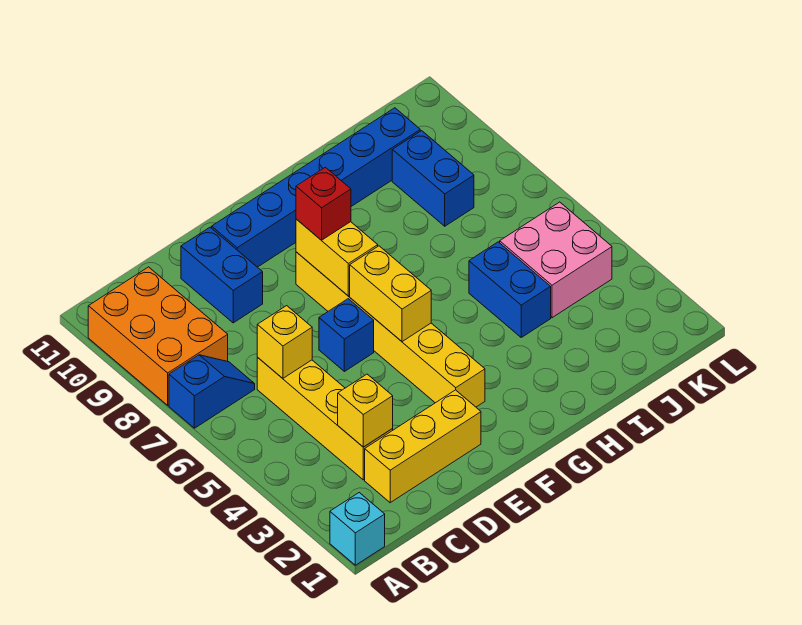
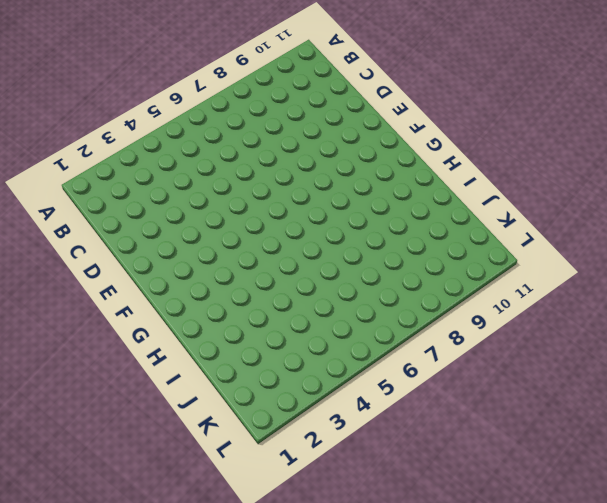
none -> cyan 1x1 brick [330,493,385,565]
none -> blue 1x2 slope [169,355,255,428]
none -> orange 2x3 brick [88,267,228,405]

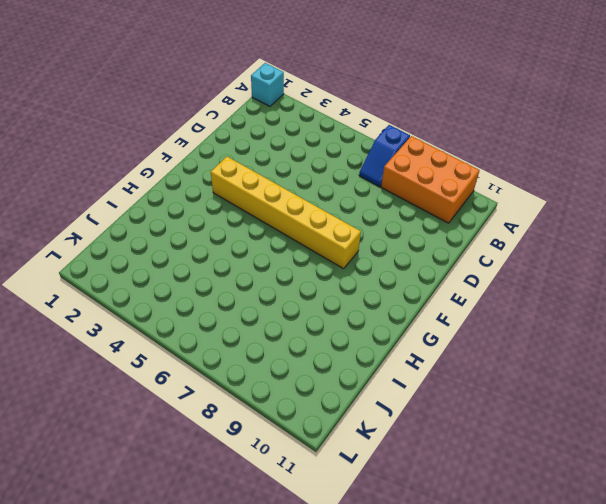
none -> yellow 1x3 brick [365,390,481,503]
none -> yellow 1x4 brick [257,357,393,480]
none -> blue 1x2 brick [181,227,263,323]

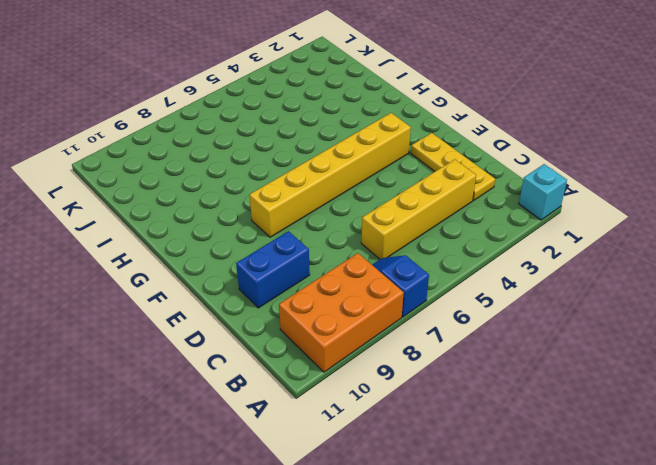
yellow 1x3 plate [411,133,495,200] -> yellow 1x3 brick [365,390,481,503]
none -> blue 1x1 brick [319,299,374,371]
none -> blue 1x6 brick [212,108,420,267]
none -> blue 1x2 brick [469,242,551,337]

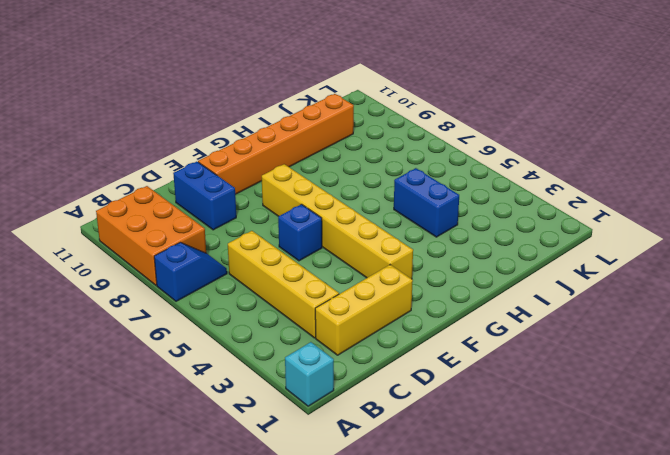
orange 1x6 brick [198,94,354,194] -> blue 1x6 brick [212,108,420,267]
none -> pink 2x2 brick [500,202,612,318]
none -> blue 1x2 brick [392,131,474,226]
none -> yellow 1x1 brick [338,374,393,447]

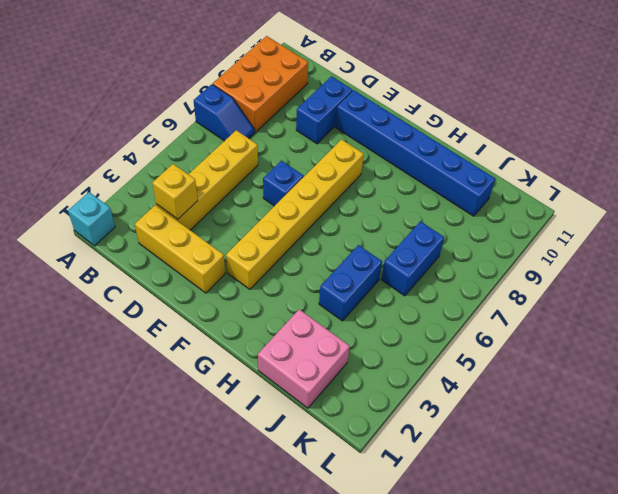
pink 2x2 brick [258,309,350,408] -> pink 2x2 brick moved to [500,202,612,318]
blue 1x2 brick [381,221,444,296] -> blue 1x2 brick moved to [392,131,474,226]
none -> yellow 1x1 brick [257,306,312,378]
none -> yellow 1x2 brick [350,246,431,342]
none -> yellow 1x2 brick [296,219,378,296]

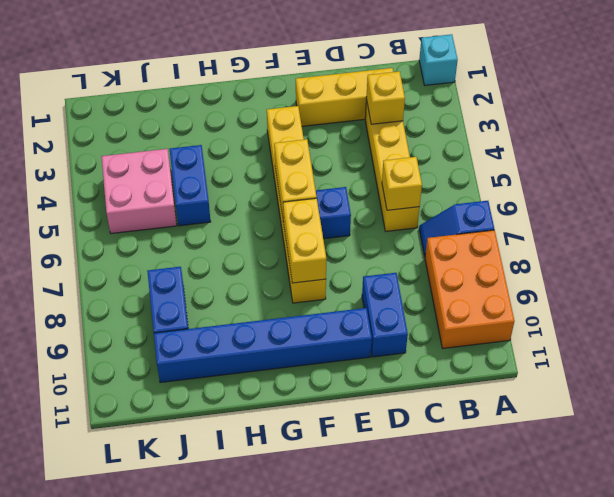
none -> red 1x1 brick [296,167,351,240]

